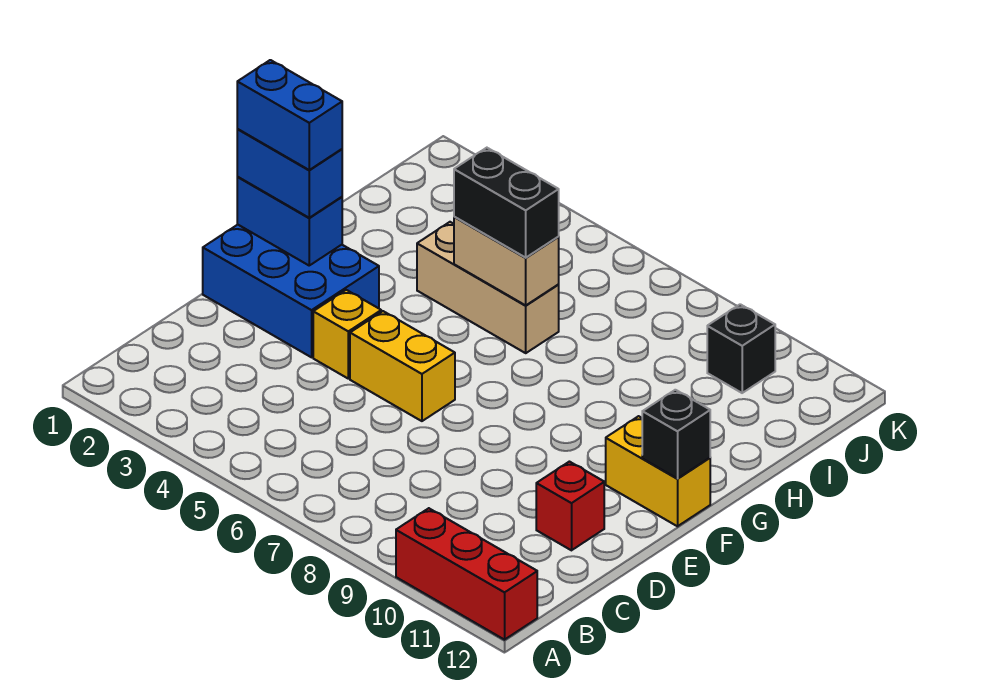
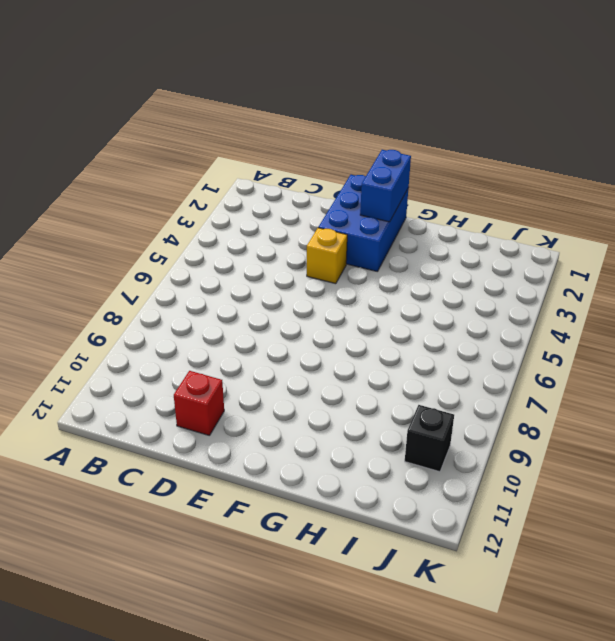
none -> red 1x3 brick [396,508,537,640]
none -> yellow 1x2 brick [350,311,455,421]
none -> yellow 1x2 brick [606,416,710,526]

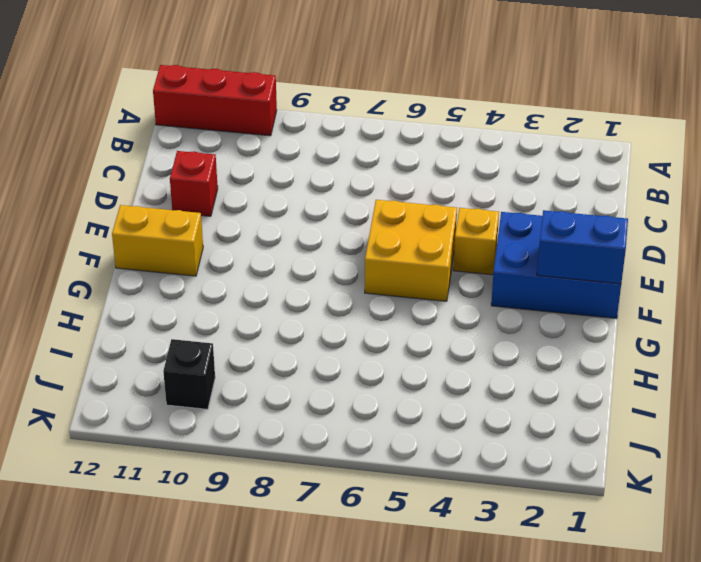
yellow 2x2 brick [365,200,457,301] -> yellow 1x2 brick [350,311,455,421]
none -> tan 1x3 brick [417,222,559,353]
none -> black 1x1 brick [642,390,710,479]
none -> tan 1x2 brick [454,217,559,306]

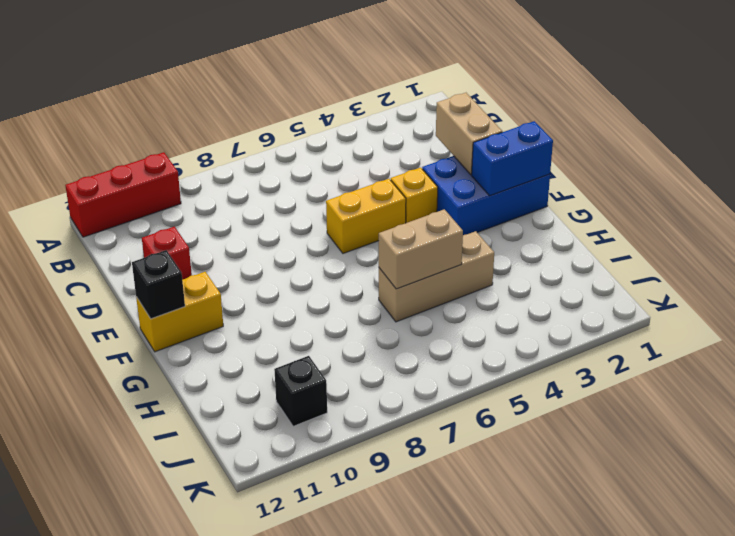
tan 1x2 brick [436,93,502,175] -> none
none -> blue 1x2 brick [237,129,342,218]
none -> black 1x2 brick [454,148,559,258]
none -> blue 1x2 brick [237,60,342,170]

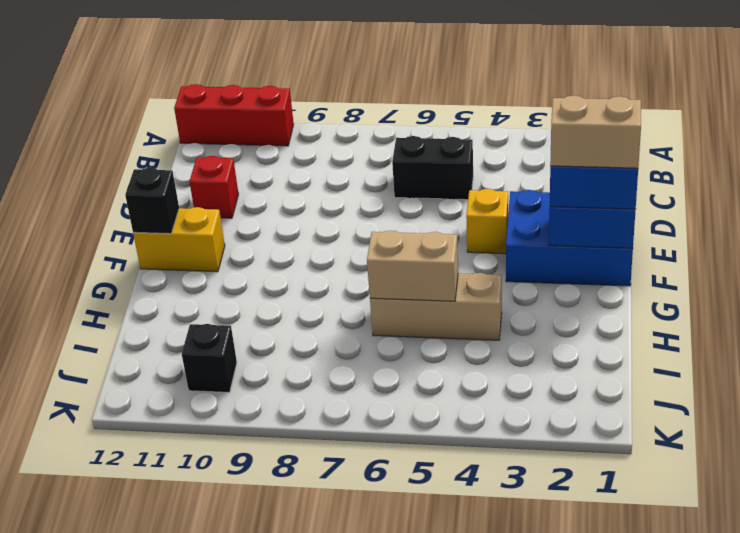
black 1x2 brick [392,136,473,200] -> black 1x2 brick moved to [454,148,559,258]
tan 1x2 brick [550,95,641,168] -> blue 1x2 brick [237,60,342,170]
none -> yellow 1x2 brick [350,311,455,421]

